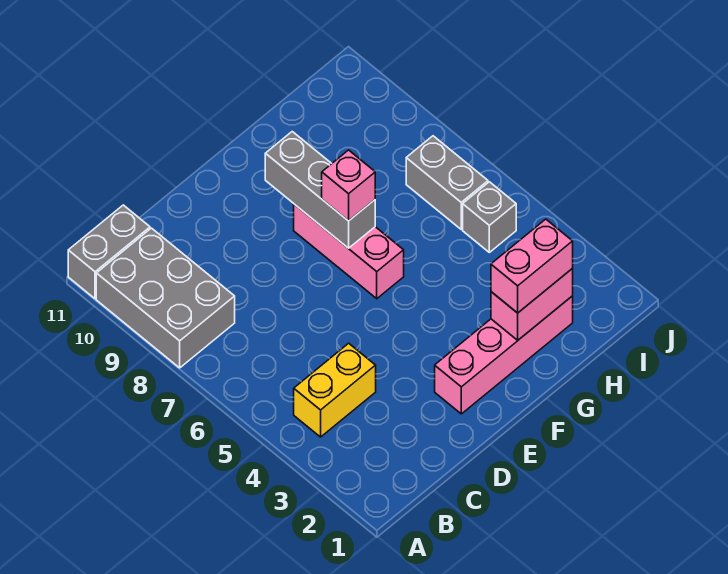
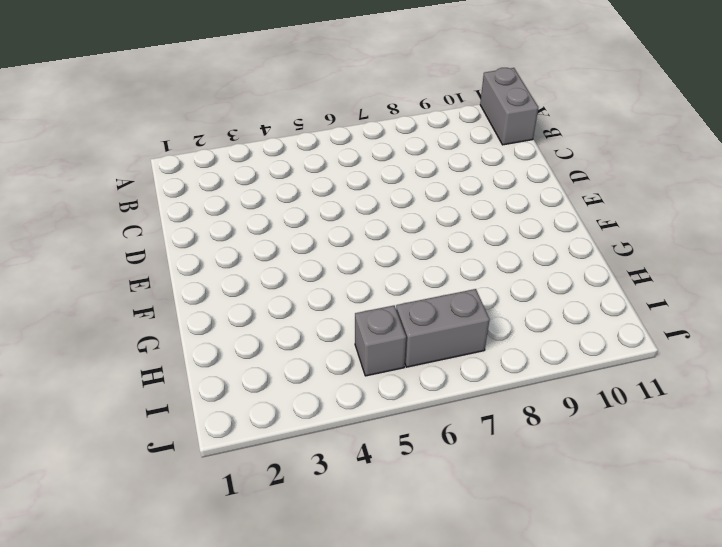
none -> grey 2x3 brick [96,228,235,368]
none -> yellow 1x2 brick [294,343,376,437]

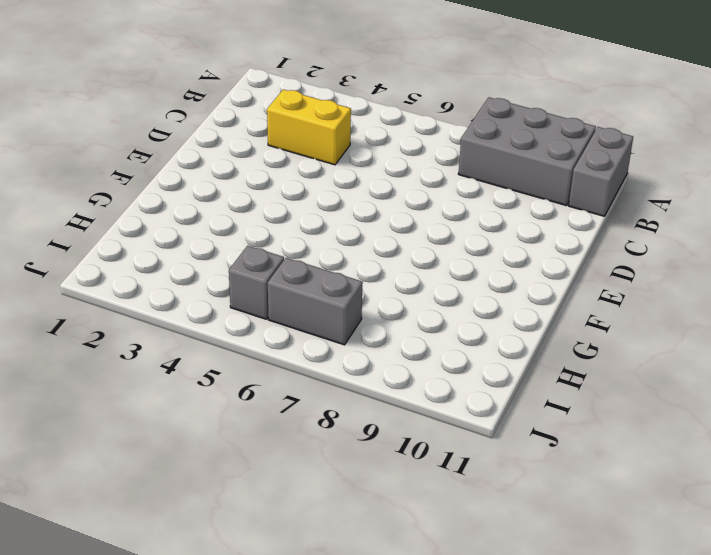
yellow 1x2 brick [267,89,351,165] -> yellow 1x2 brick turned to [294,343,376,437]
none -> pink 1x4 brick [435,296,573,414]
none -> pink 1x3 brick [294,204,404,299]

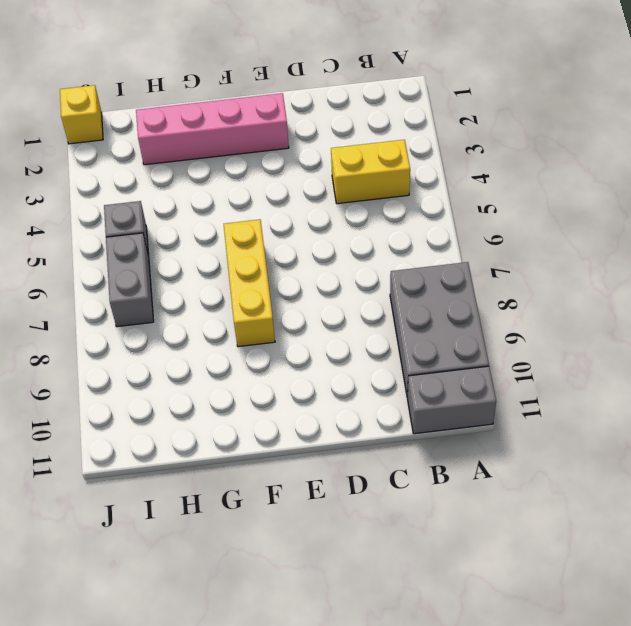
yellow 1x3 brick [224,220,275,347] -> pink 1x3 brick [294,204,404,299]
yellow 1x1 brick [60,85,103,144] -> none
none -> grey 1x3 brick [265,132,375,248]
none -> pink 1x2 brick [491,268,573,340]

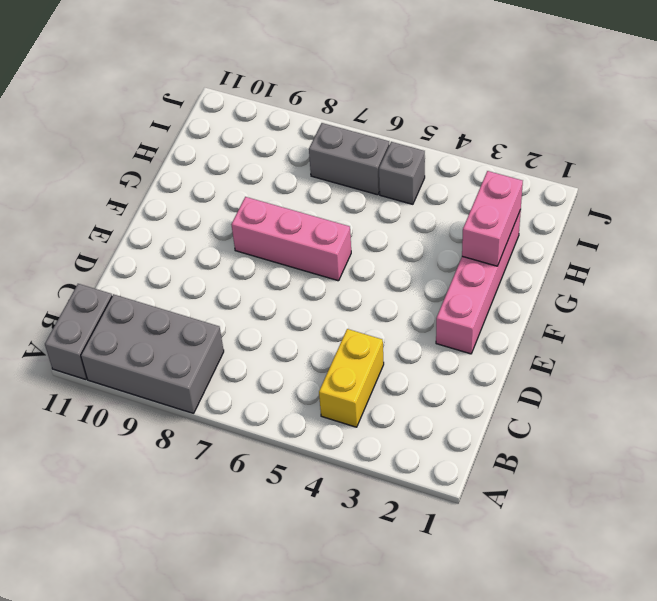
none -> grey 1x3 brick [265,132,375,248]
none -> pink 1x1 brick [322,150,375,221]

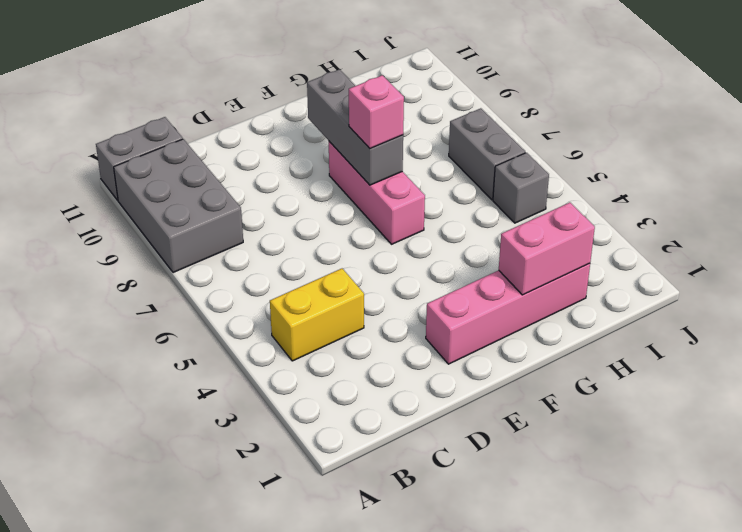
none -> pink 1x2 brick [491,219,573,313]

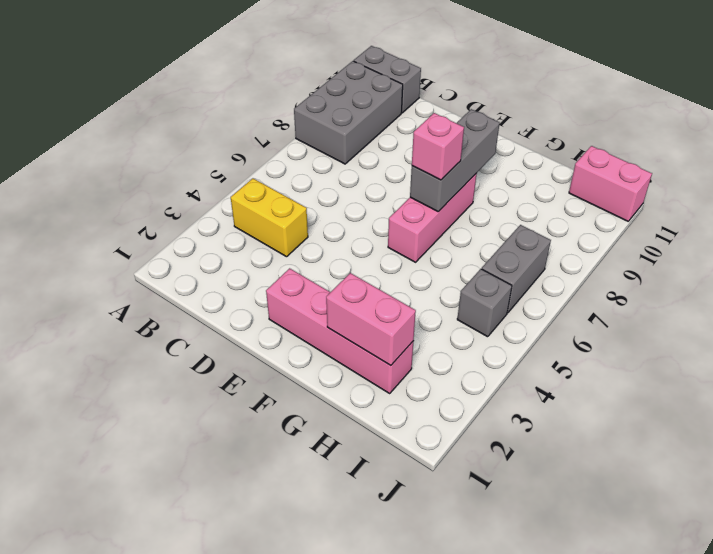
pink 1x2 brick [569,146,652,221] -> pink 1x2 brick moved to [491,219,573,313]

